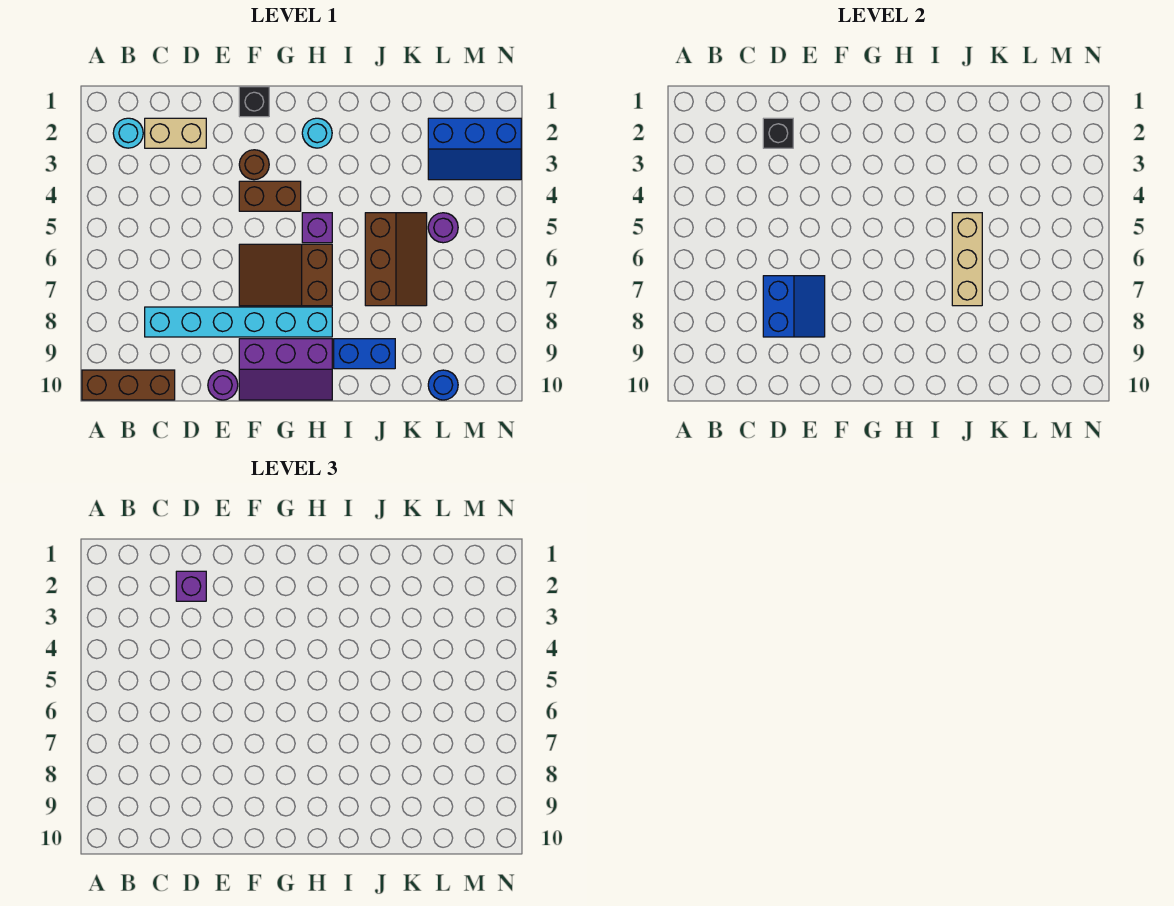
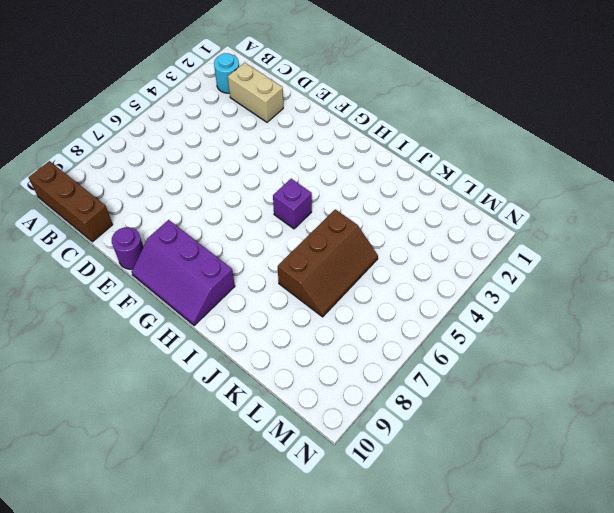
none -> cyan 1x6 brick [145,307,332,337]
none -> black 1x1 brick [239,87,269,117]
none -> brown 1x1 round brick [239,150,269,180]

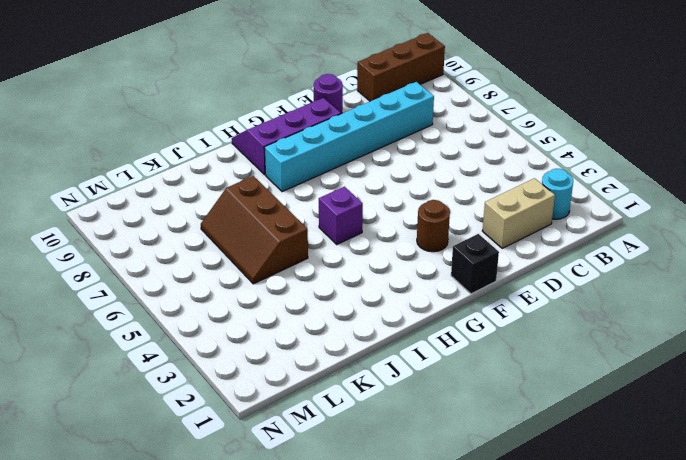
none -> brown 1x2 brick [239,181,301,211]
none -> brown 2x3 slope [239,244,332,306]
none -> cyan 1x1 round brick [302,118,332,148]

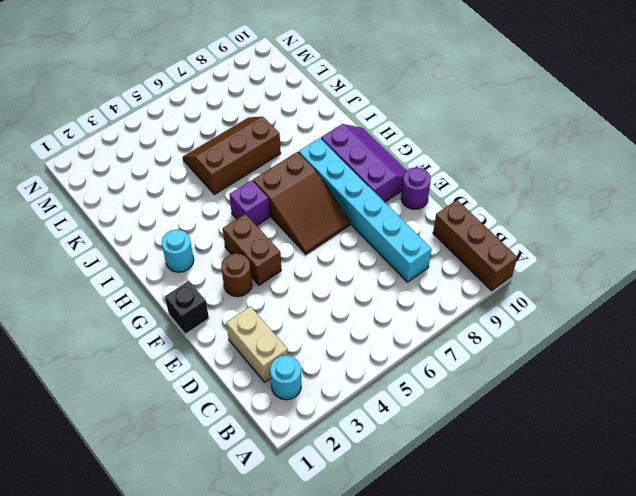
none -> blue 1x2 brick [334,339,395,369]
none -> blue 2x3 slope [428,118,521,180]
none -> purple 1x1 round brick [428,213,458,243]

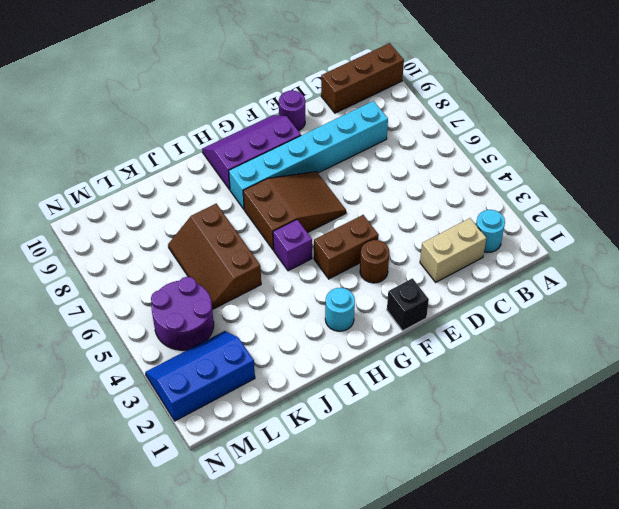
purple 2x2 round brick [151,277,214,350] -> purple 1x1 round brick [428,213,458,243]
none -> blue 1x2 brick [334,339,395,369]
none -> blue 1x1 round brick [428,370,458,400]
none -> black 1x1 brick [763,118,793,148]

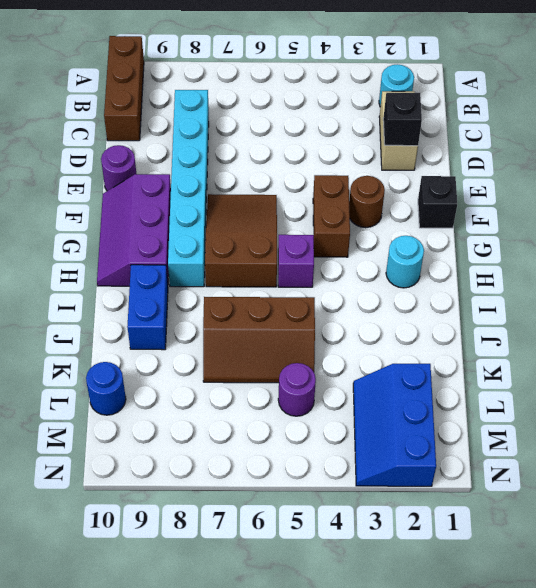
none -> blue 2x2 slope [763,276,825,337]
none -> tan 1x3 brick [952,213,982,306]
none -> purple 1x1 brick [176,571,206,601]

